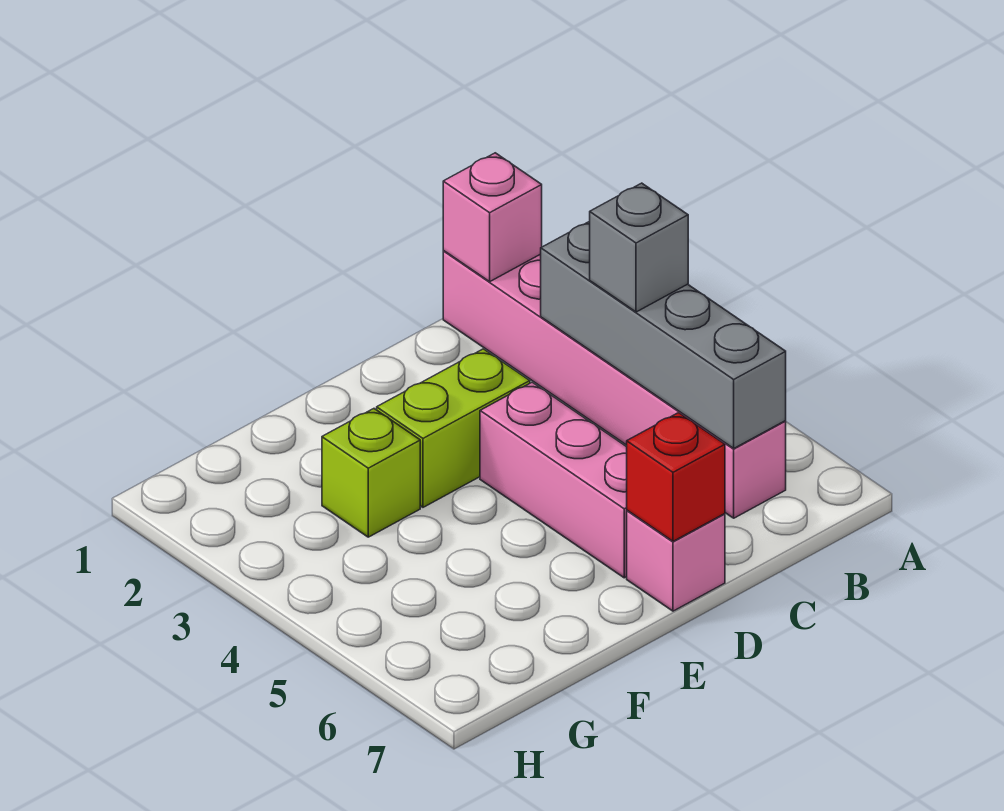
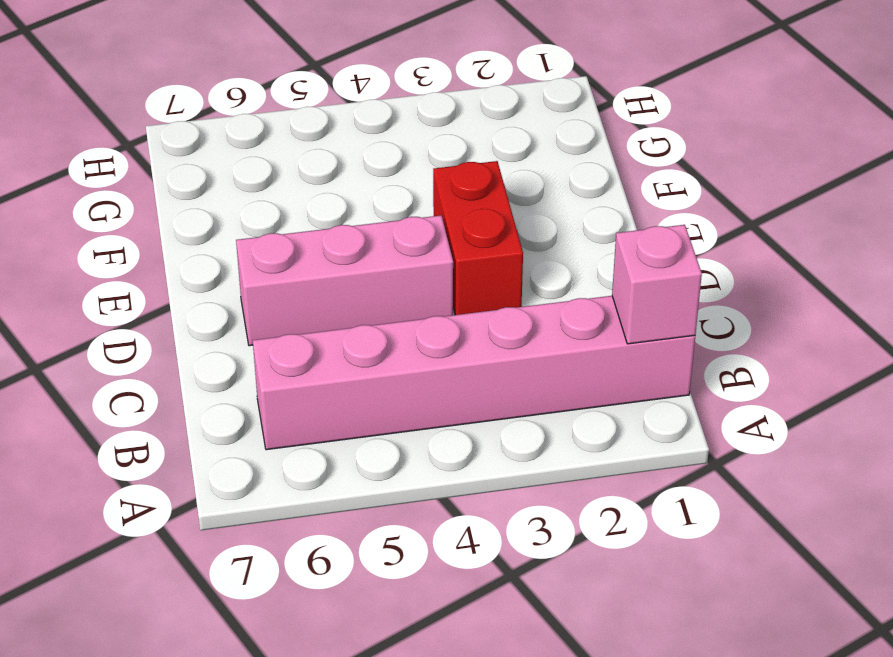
red 1x2 brick [433,161,523,315] -> lime 1x2 brick [377,349,530,507]
none -> pink 1x1 brick [627,510,725,611]
none -> lime 1x1 brick [322,409,420,537]

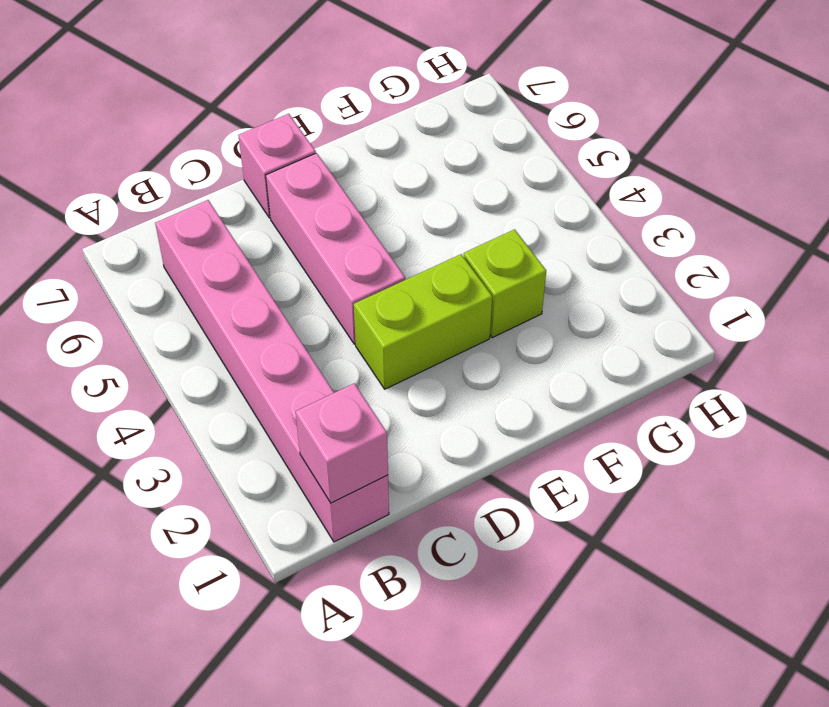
none -> grey 1x4 brick [541,221,786,448]
none -> red 1x1 brick [627,413,725,541]

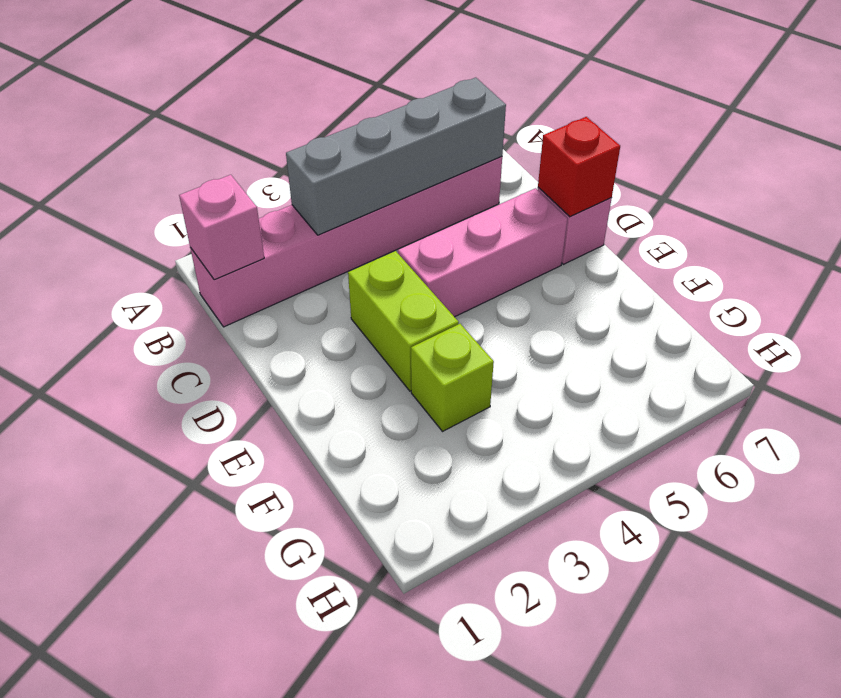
none -> grey 1x1 brick [590,183,688,312]

